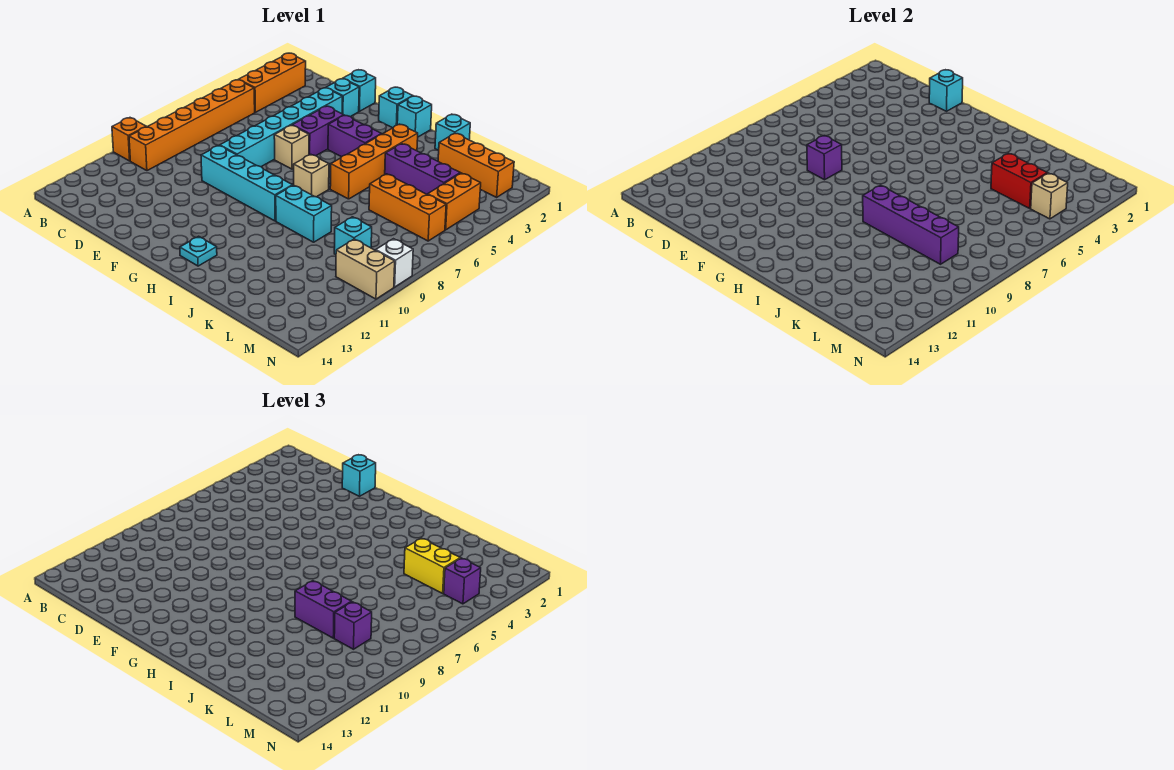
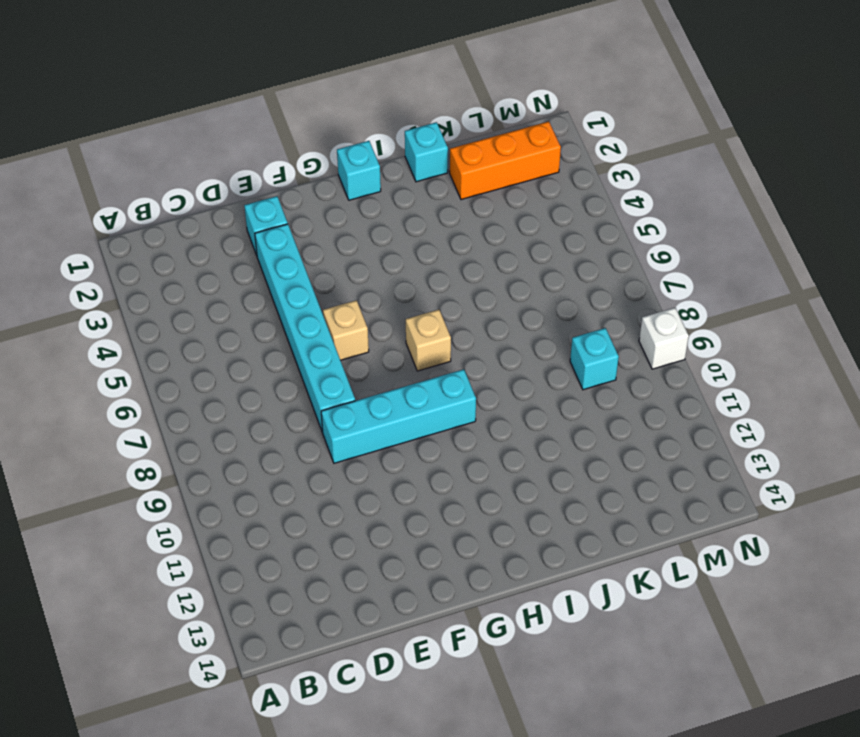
none -> orange 1x1 brick [112,118,146,161]
none -> orange 1x3 brick [239,53,306,112]
none -> orange 1x6 brick [129,80,255,171]
none -> cyan 1x1 brick [343,70,376,111]

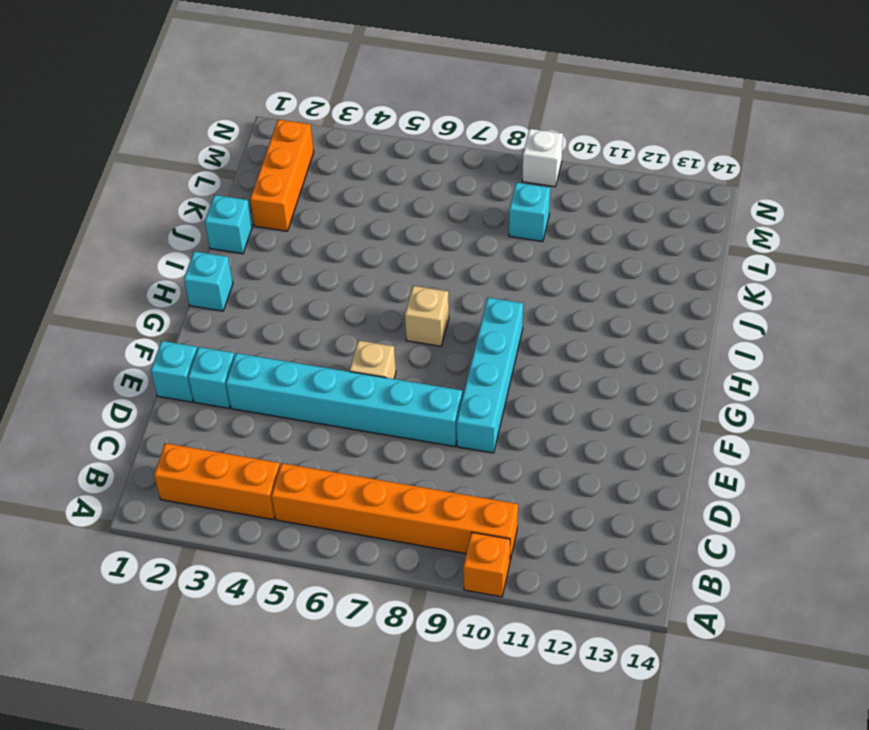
none -> purple 1x2 brick [292,106,344,156]
none -> cyan 1x1 brick [379,87,413,128]
none -> purple 1x2 brick [328,115,381,157]
none -> cyan 1x1 plate [180,236,217,266]

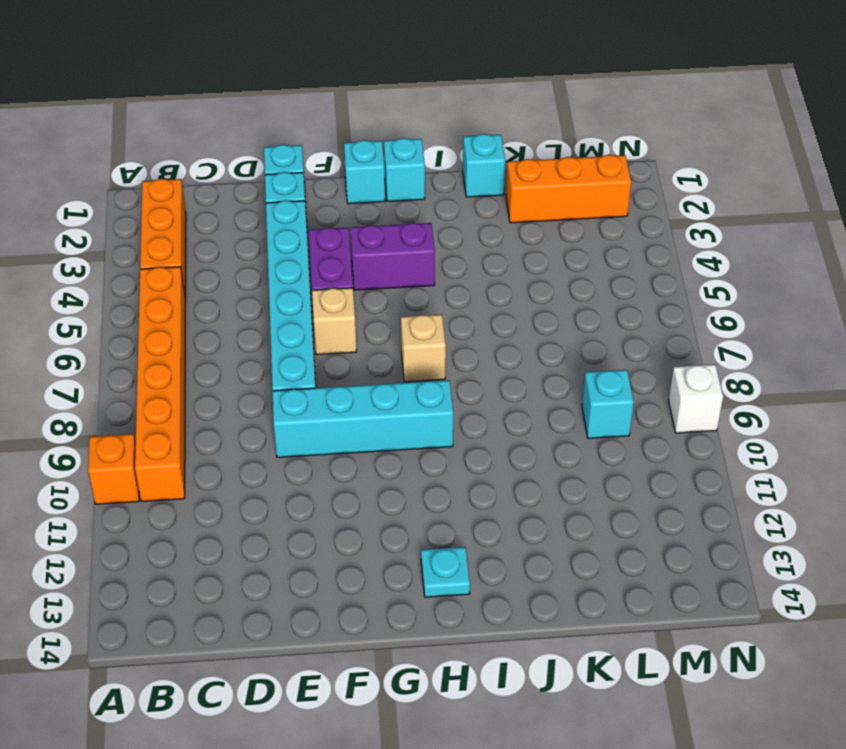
none -> orange 1x4 brick [330,124,418,199]
none -> cyan 1x2 brick [276,185,332,242]
none -> purple 1x3 brick [385,144,460,195]
none -> orange 1x3 brick [369,174,446,241]

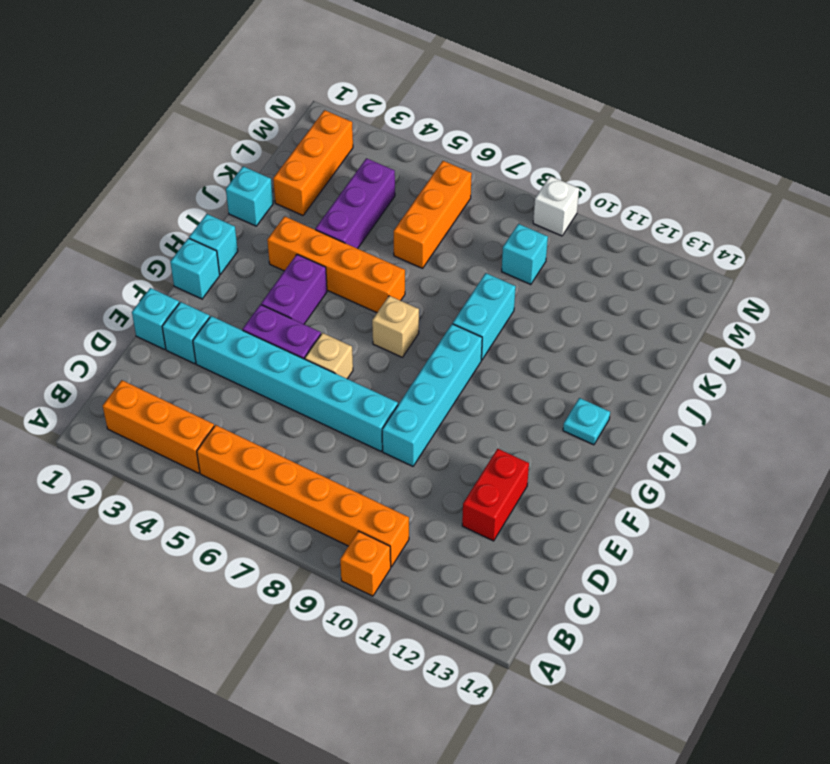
red 1x2 brick [462,449,529,541] -> red 1x2 brick moved to [991,153,1047,208]
none -> orange 1x2 brick [428,173,481,230]
none -> tan 1x2 brick [336,239,395,299]
none -> cyan 1x1 brick [929,70,963,111]
none -> purple 1x1 brick [807,136,842,180]

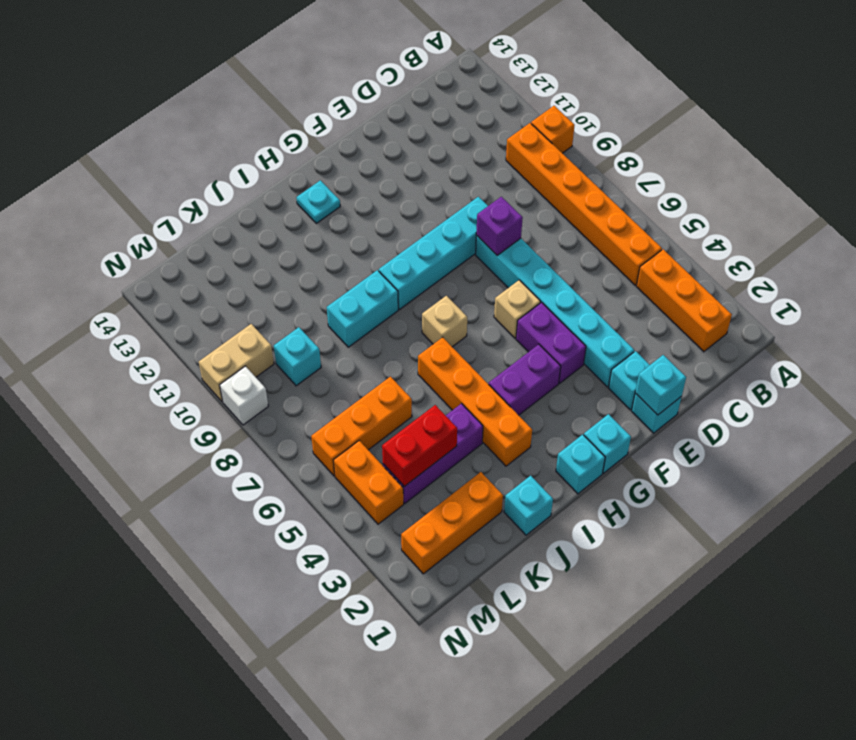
none -> purple 1x4 brick [863,185,959,264]
none -> tan 1x1 brick [1031,173,1068,219]
none -> cyan 1x1 brick [342,455,376,496]
none -> purple 1x2 brick [295,581,352,638]

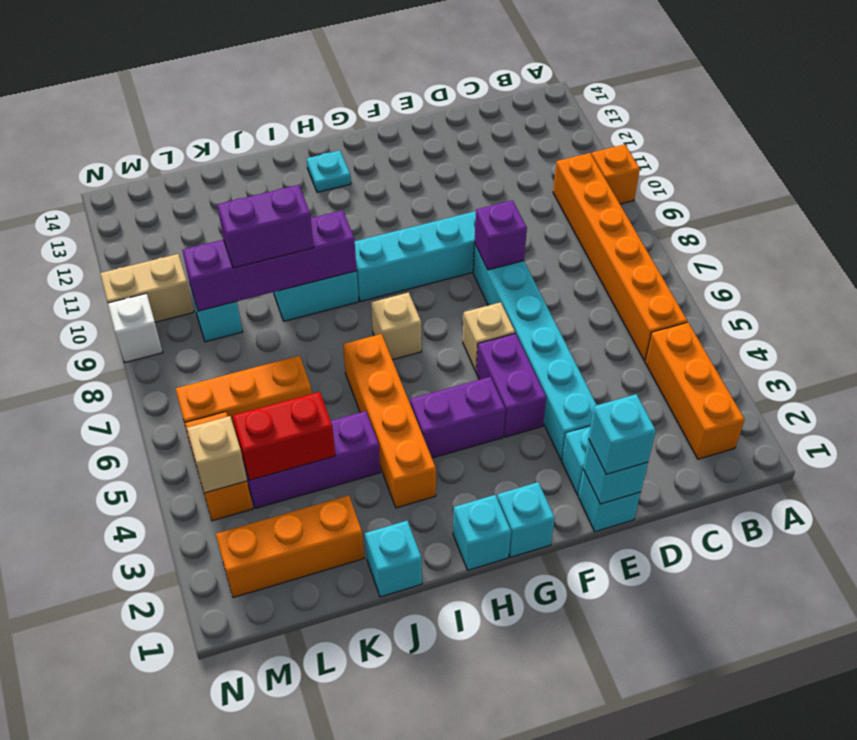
none -> yellow 1x2 brick [404,538,460,593]
none -> purple 1x1 brick [334,602,372,649]
none -> purple 1x1 brick [444,558,481,604]

